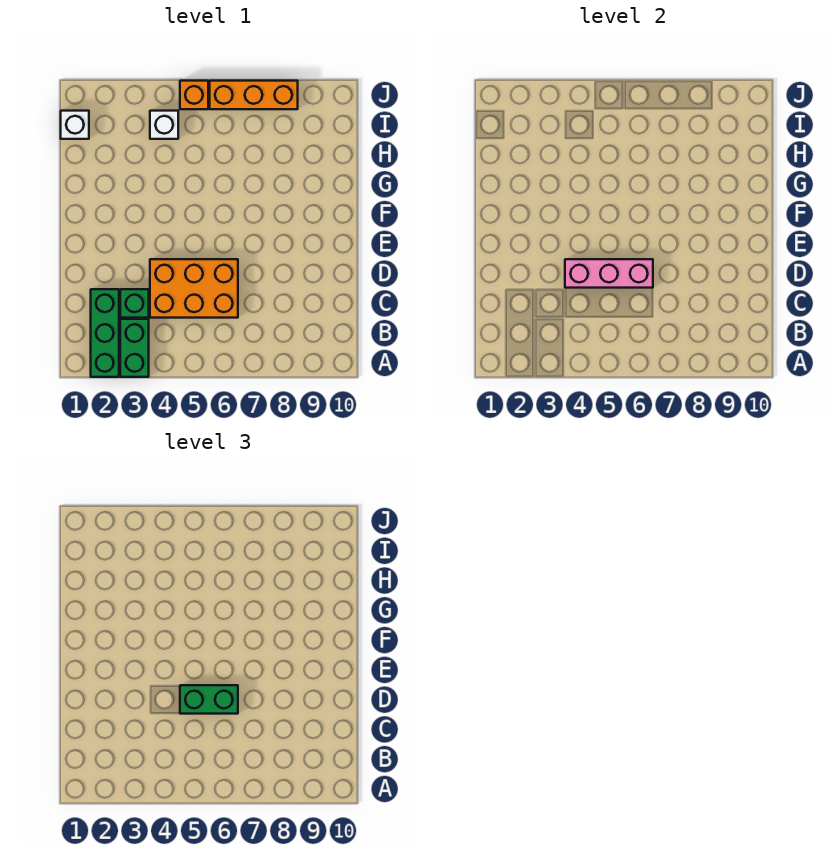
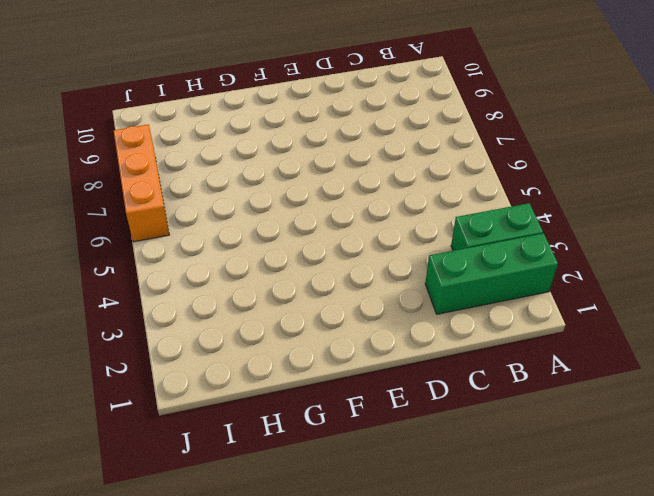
none -> green 1x1 brick [120,289,149,318]
none -> orange 2x3 brick [150,259,238,318]

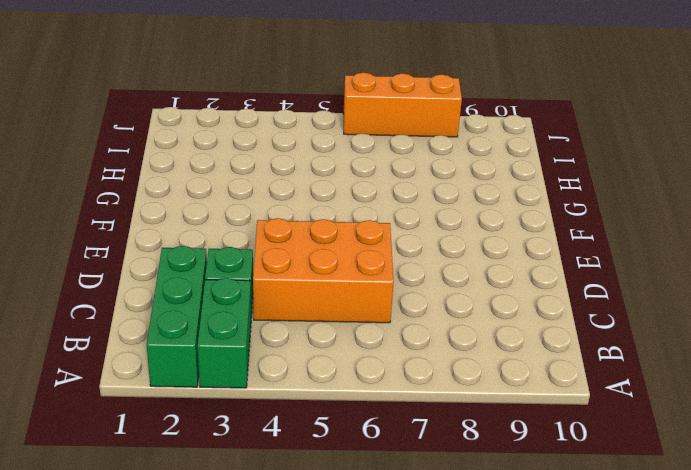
none -> white 1x1 brick [61,111,89,139]
none -> white 1x1 brick [150,111,178,139]

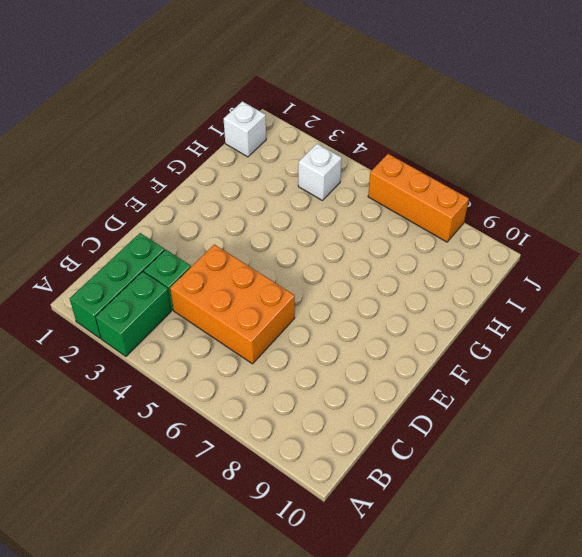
none -> orange 1x1 brick [180,81,208,109]
none -> pink 1x3 brick [565,259,653,288]

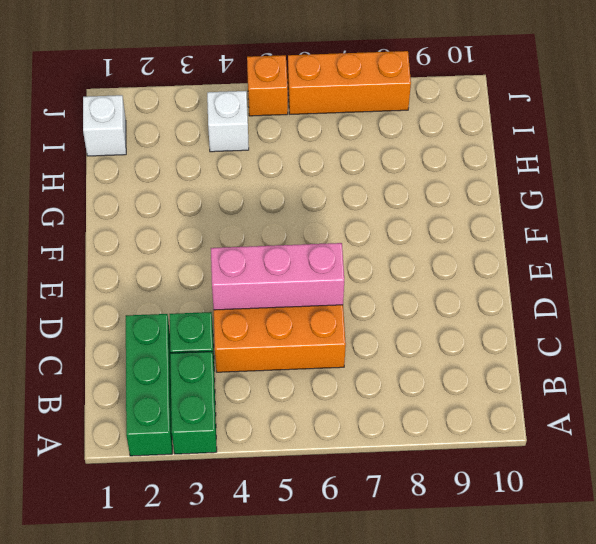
none -> green 1x2 brick [180,685,238,714]

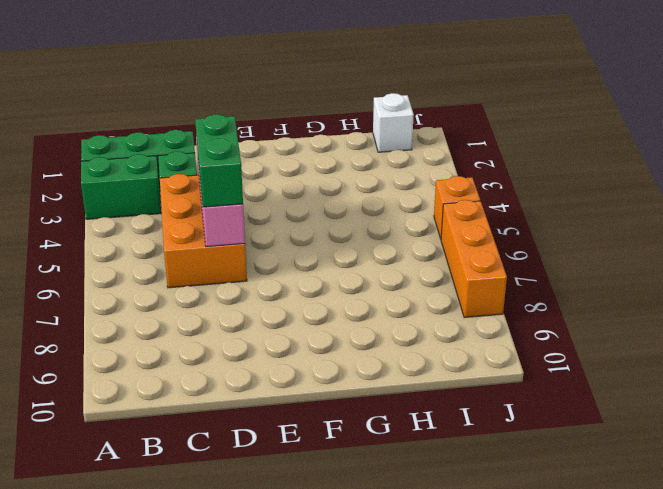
none -> white 1x1 brick [150,111,178,139]

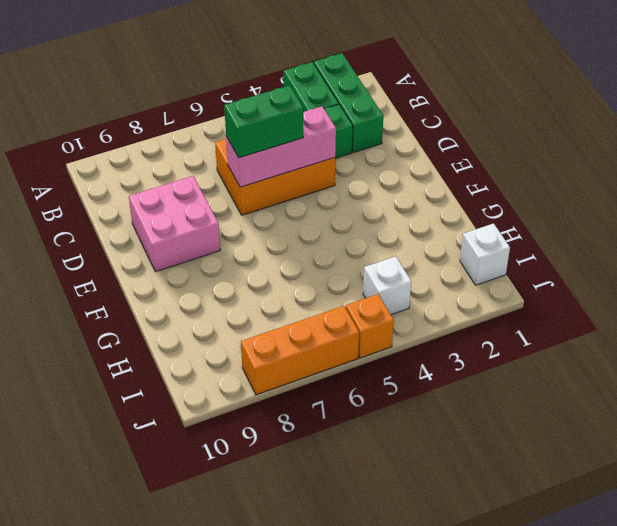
pink 2x2 brick [129,176,220,272] -> none

